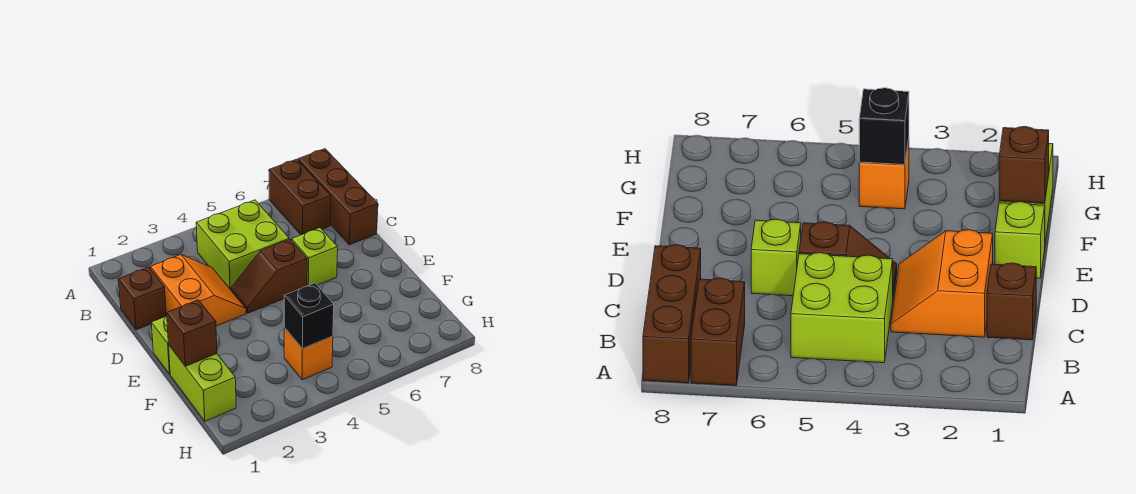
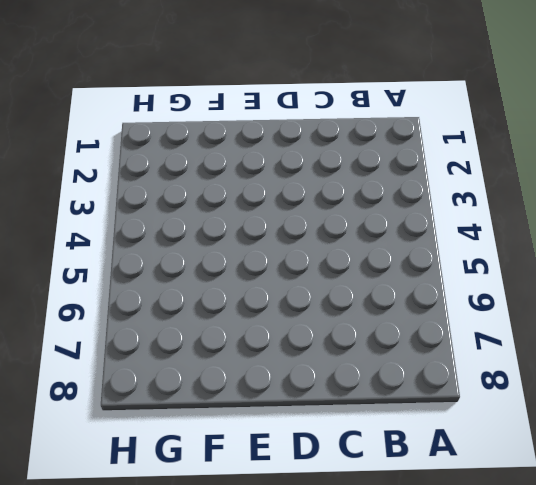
none -> brown 1x2 brick [269,159,331,235]
none -> brown 1x3 brick [298,149,378,245]
none -> lime 2x2 brick [196,200,289,290]

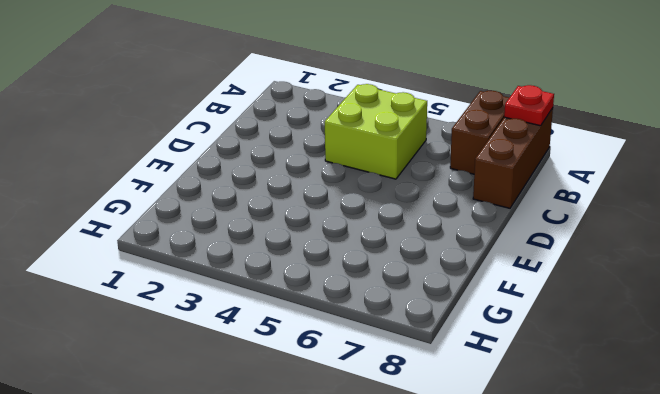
red 1x1 plate [504,85,554,126] -> none
none -> brown 1x1 brick [118,267,166,330]
none -> orange 2x2 slope [150,255,246,326]
none -> brown 1x2 slope [231,239,307,313]

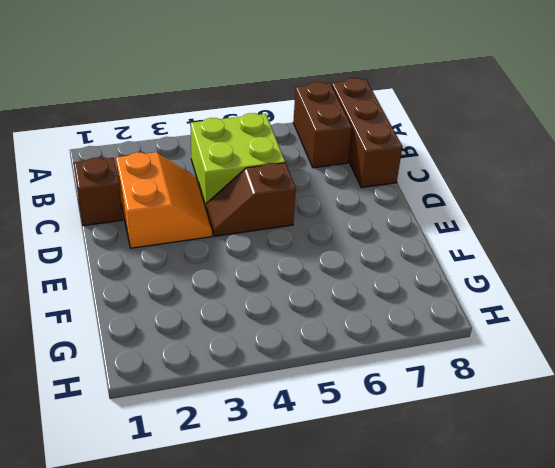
none -> lime 1x1 brick [292,228,338,286]
none -> lime 1x1 brick [151,316,170,374]
none -> lime 1x2 brick [169,346,236,421]

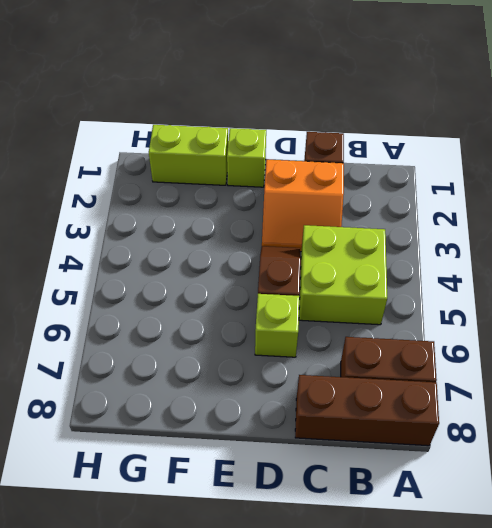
none -> orange 1x1 brick [284,328,333,380]
none -> brown 1x1 brick [166,300,217,366]
none -> black 1x1 brick [284,283,334,349]

